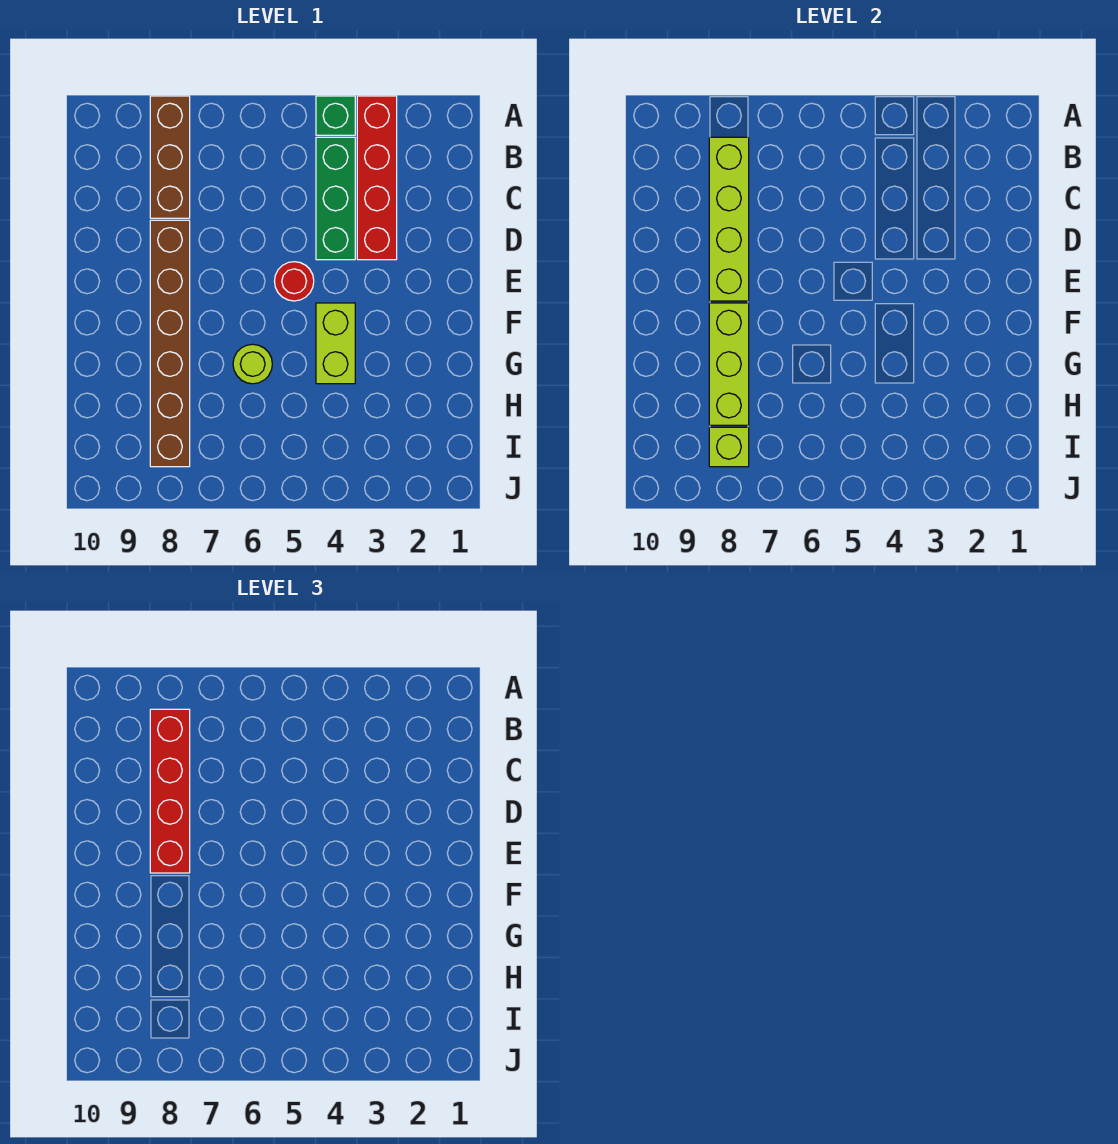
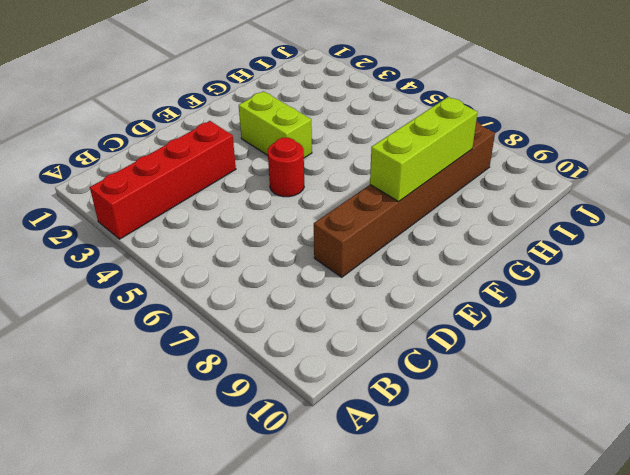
lime 1x2 brick [239,91,312,158] -> lime 1x2 brick turned to [316,303,355,384]
none -> green 1x1 brick [316,96,355,135]
none -> brown 1x3 brick [150,96,190,218]
none -> green 1x3 brick [316,137,355,260]

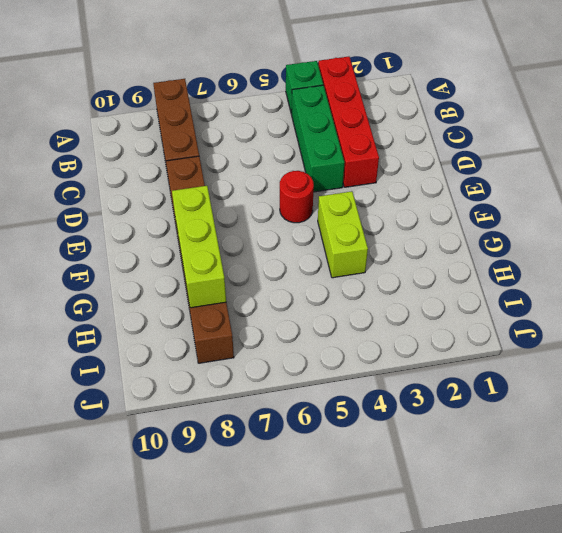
none -> lime 1x1 round brick [233,344,272,384]
none -> lime 1x4 brick [709,137,749,301]
none -> lime 1x1 brick [709,427,749,467]

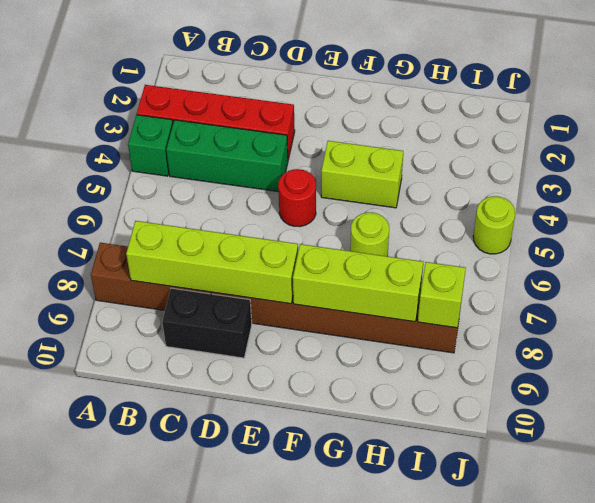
black 1x2 brick [162,288,252,358] -> none
lime 1x1 round brick [473,196,515,254] -> none
none -> red 1x4 brick [150,709,190,873]

